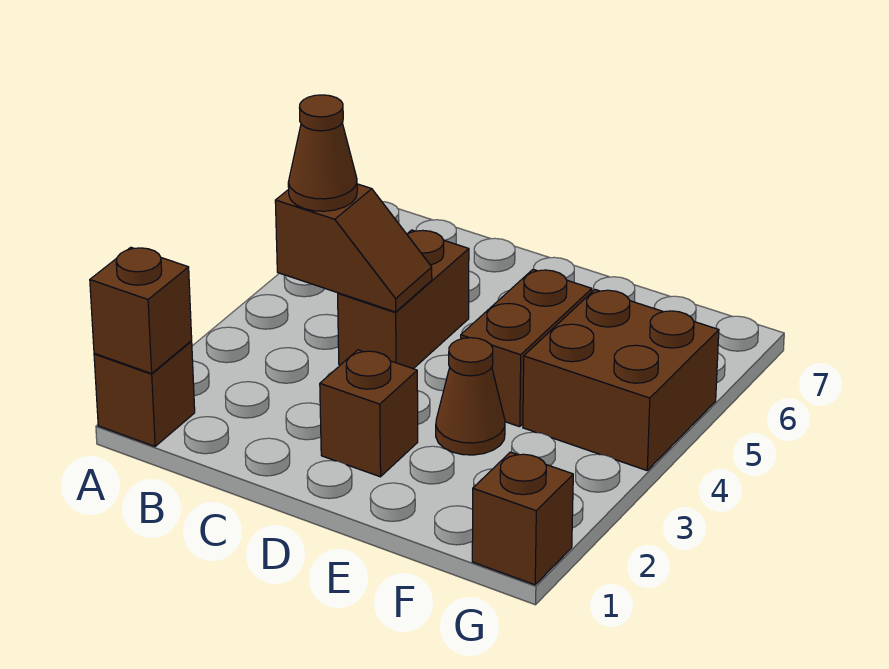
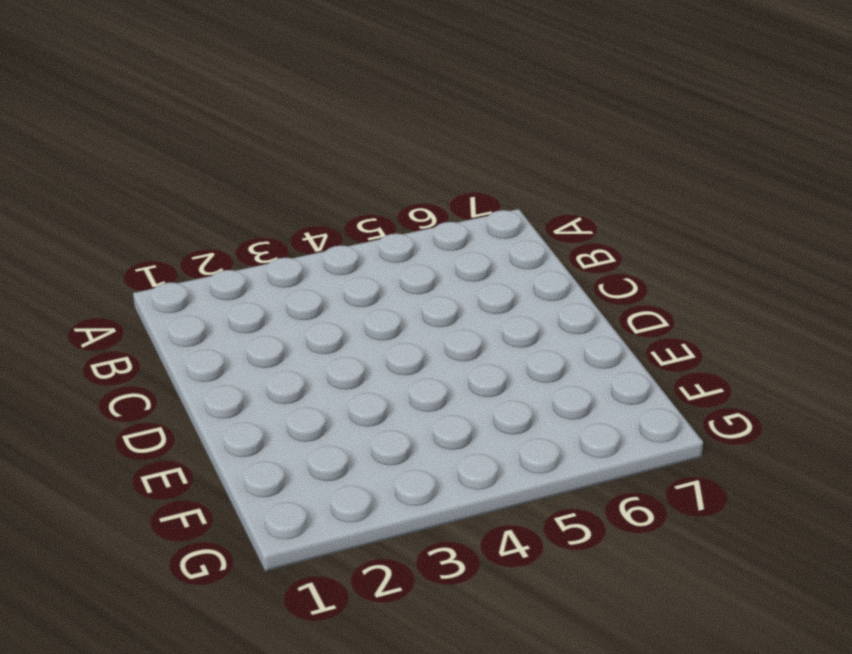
none -> brown 1x1 brick [94,341,195,446]
none -> brown 1x2 brick [338,230,469,369]

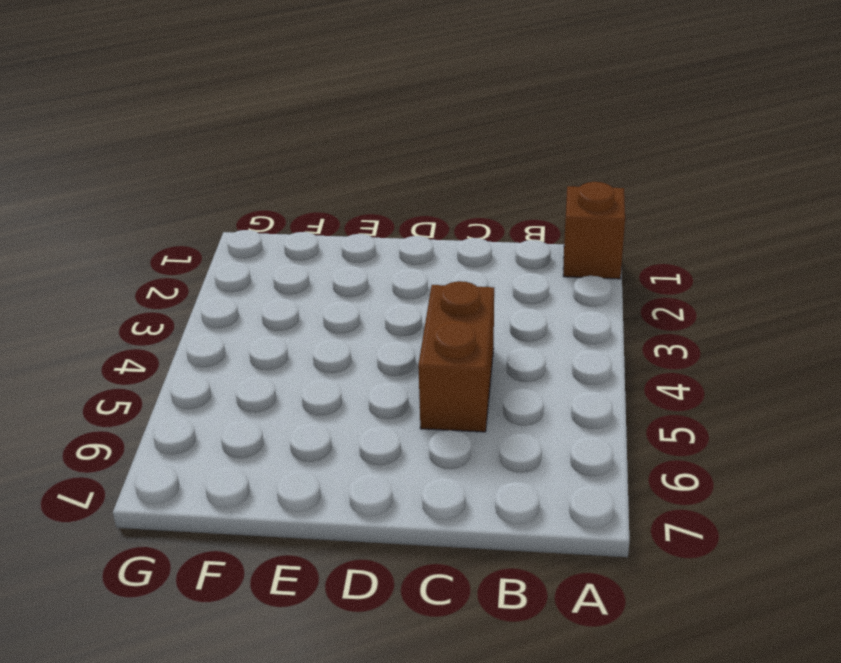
none -> brown 1x1 brick [320,350,418,477]
none -> brown 1x1 cone [436,338,505,455]

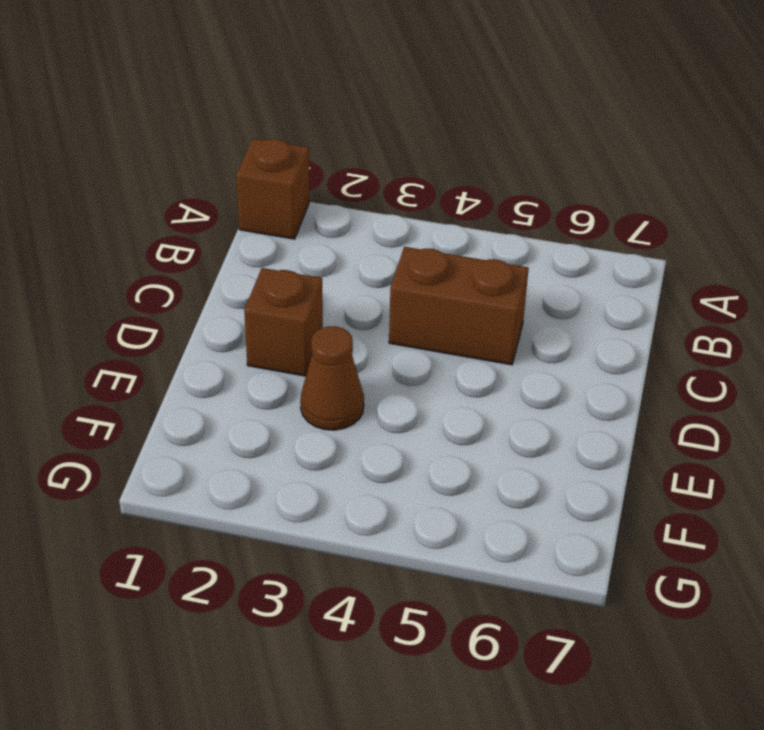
none -> brown 1x2 brick [461,269,592,427]
none -> brown 2x2 brick [523,290,719,470]

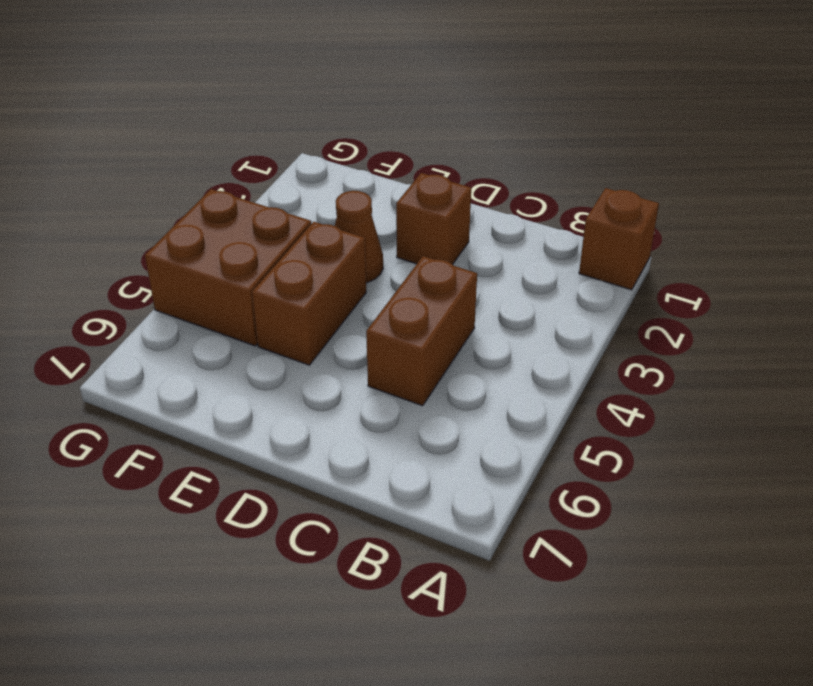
none -> brown 1x1 brick [472,452,573,585]
none -> brown 1x1 brick [90,247,192,373]

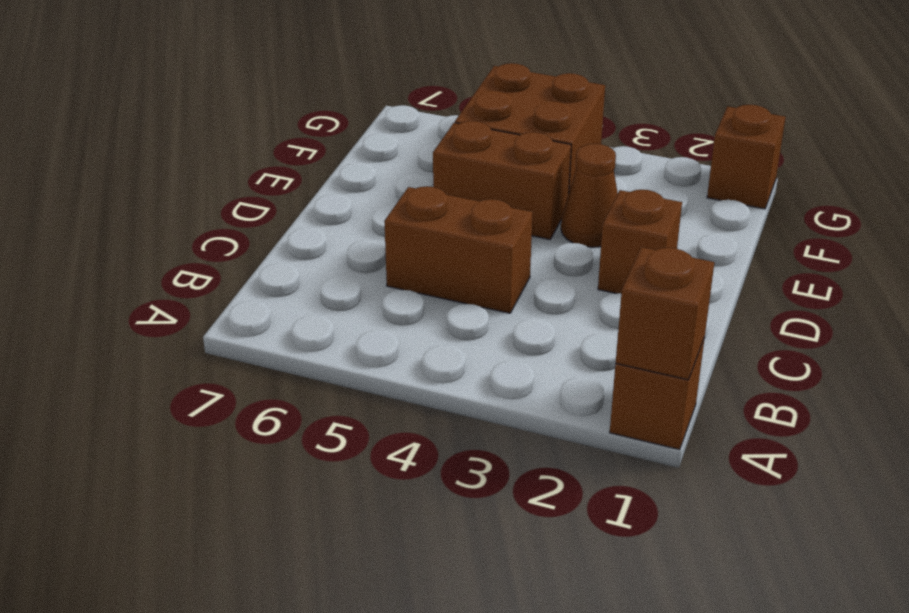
none -> brown 1x2 slope [275,184,432,312]
none -> brown 1x1 cone [288,95,357,211]

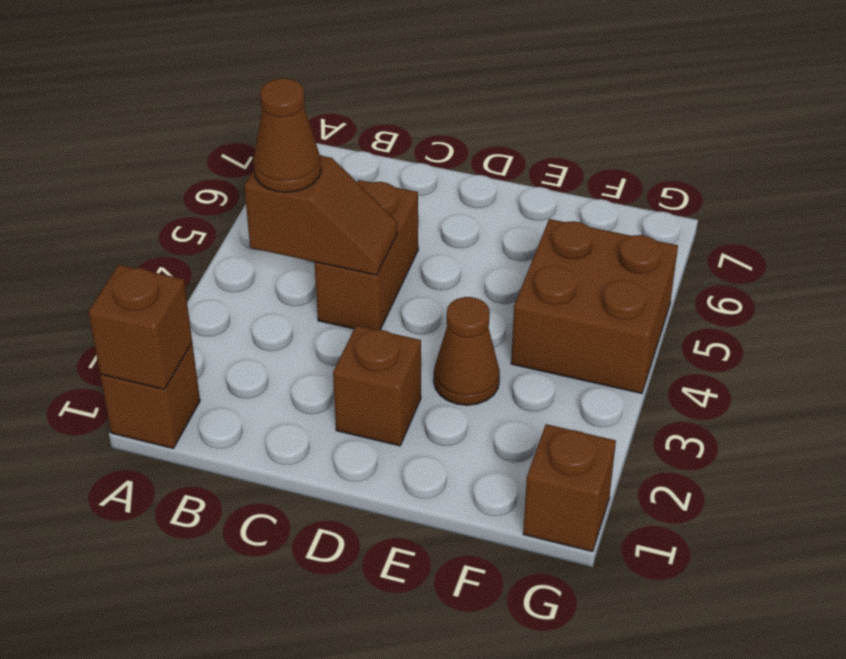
none -> brown 1x2 brick [461,269,592,427]

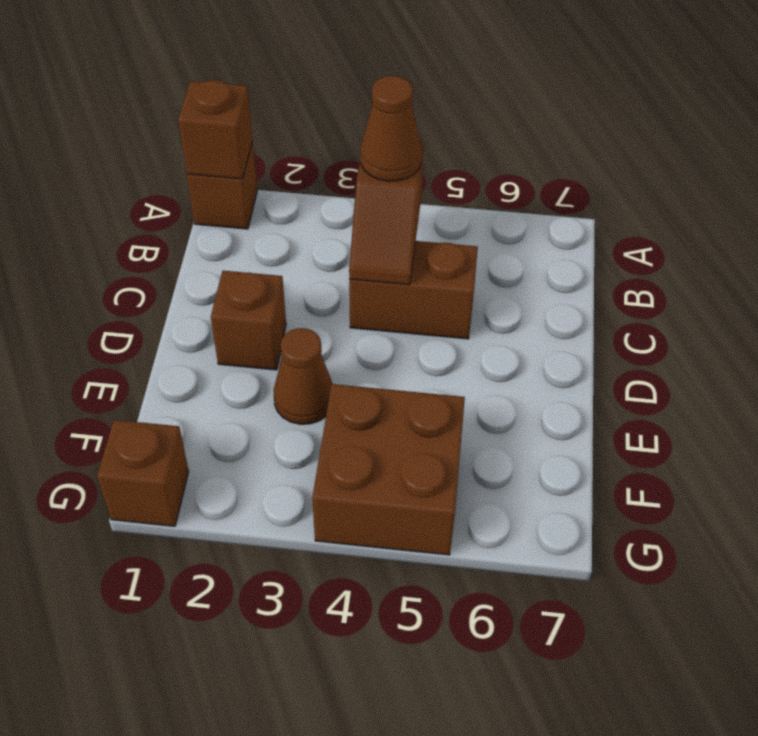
none -> brown 1x2 brick [461,269,592,427]

